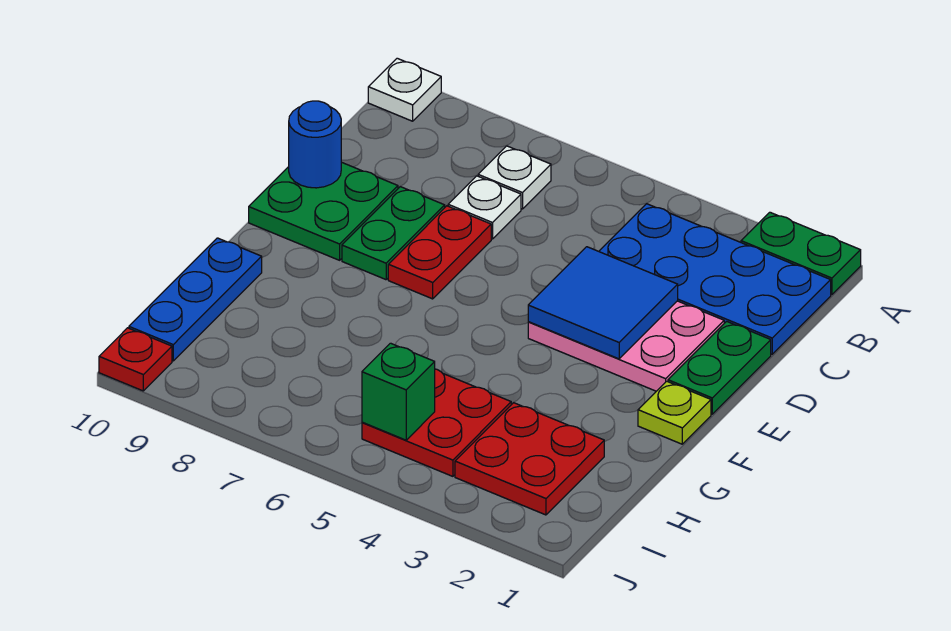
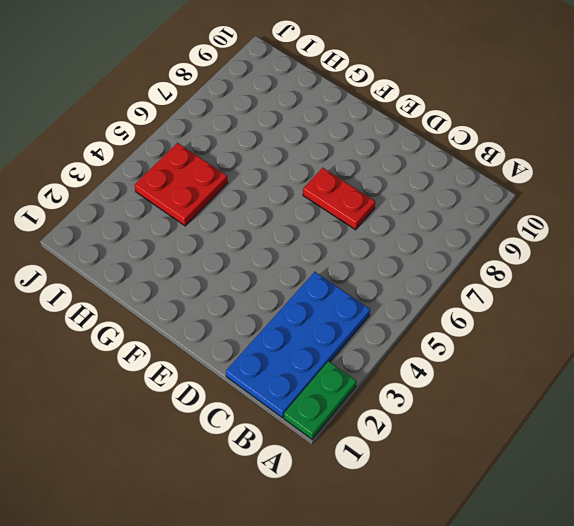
none -> white 1x1 plate [368,58,441,121]
none -> white 1x1 plate [478,146,551,209]
none -> white 1x1 plate [448,176,521,239]

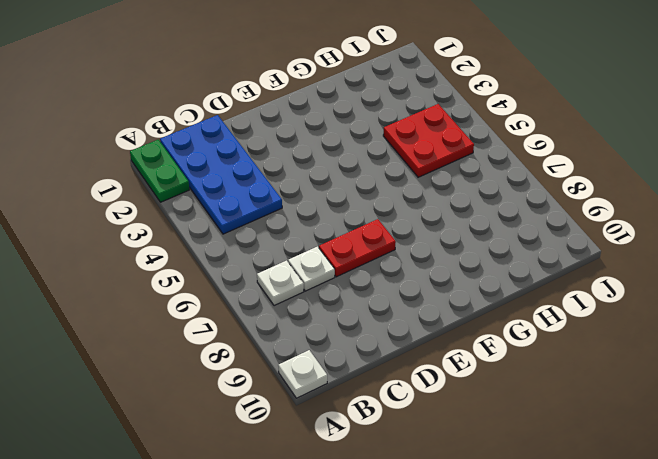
none -> green 1x2 plate [668,321,771,414]
none -> pink 2x3 plate [528,301,724,391]
none -> green 1x2 plate [342,187,445,280]

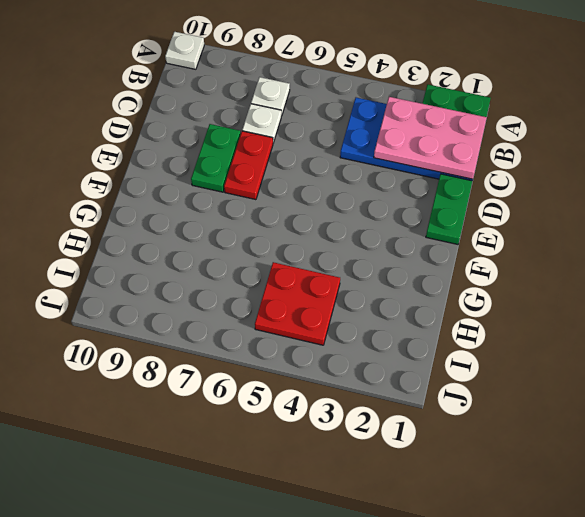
pink 2x3 plate [374,97,487,179] -> pink 2x3 plate moved to [528,301,724,391]
none -> green 2x2 plate [249,162,398,260]
none -> lime 1x1 plate [638,381,711,444]
none -> blue 1x3 plate [129,238,262,361]

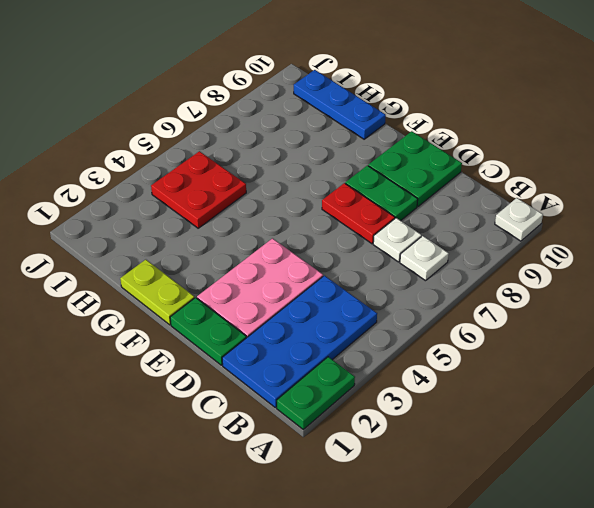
lime 1x2 plate [120,260,194,325] -> lime 1x1 plate [638,381,711,444]
none -> red 2x2 plate [455,403,604,515]
none -> red 1x1 plate [99,328,172,391]
none -> blue 2x2 tile [528,247,678,359]

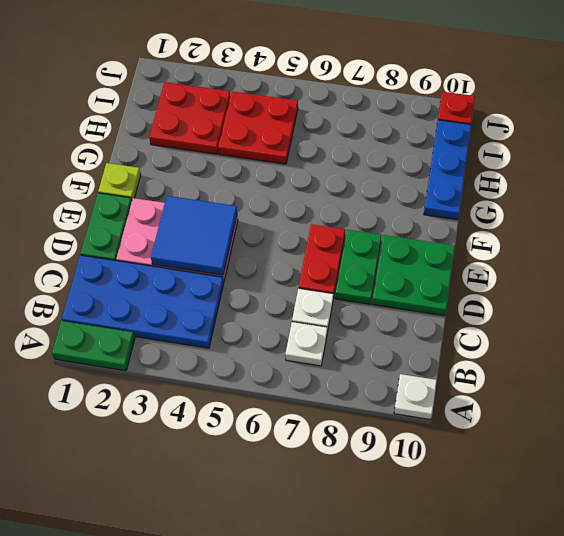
none -> blue 1x1 round brick [289,101,341,188]
none -> green 1x1 brick [362,343,435,440]

